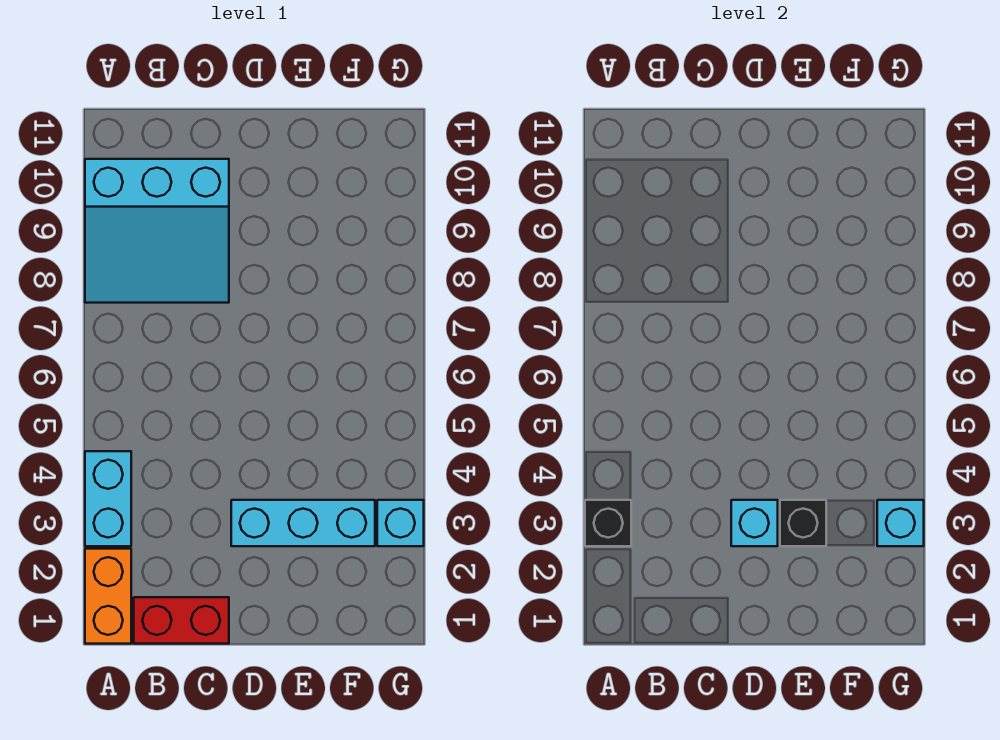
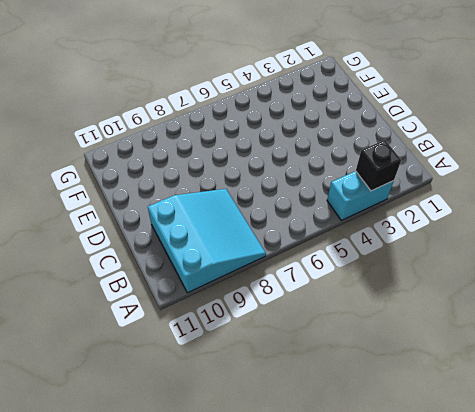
none -> orange 1x2 brick [85,549,131,644]
none -> red 1x2 brick [134,597,229,644]

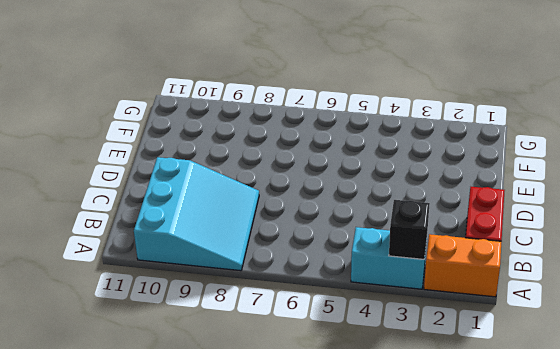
none -> cyan 1x3 brick [231,500,375,546]
none -> cyan 1x1 brick [377,500,424,546]

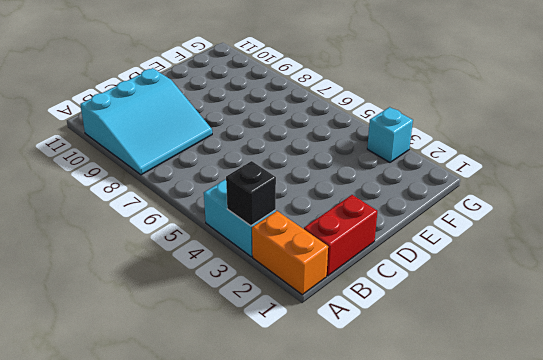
none -> cyan 1x3 brick [231,500,375,546]
none -> cyan 1x1 brick [731,500,778,546]

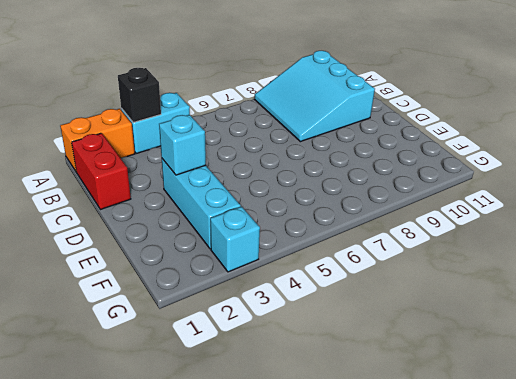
none -> black 1x1 brick [780,500,826,546]
none -> cyan 1x1 brick [877,500,924,546]

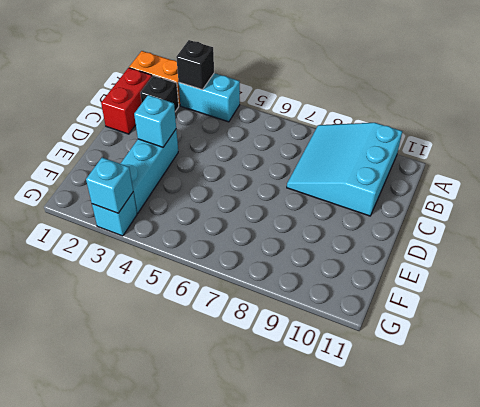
black 1x1 brick [140,76,179,111] -> black 1x1 brick moved to [780,500,826,546]

